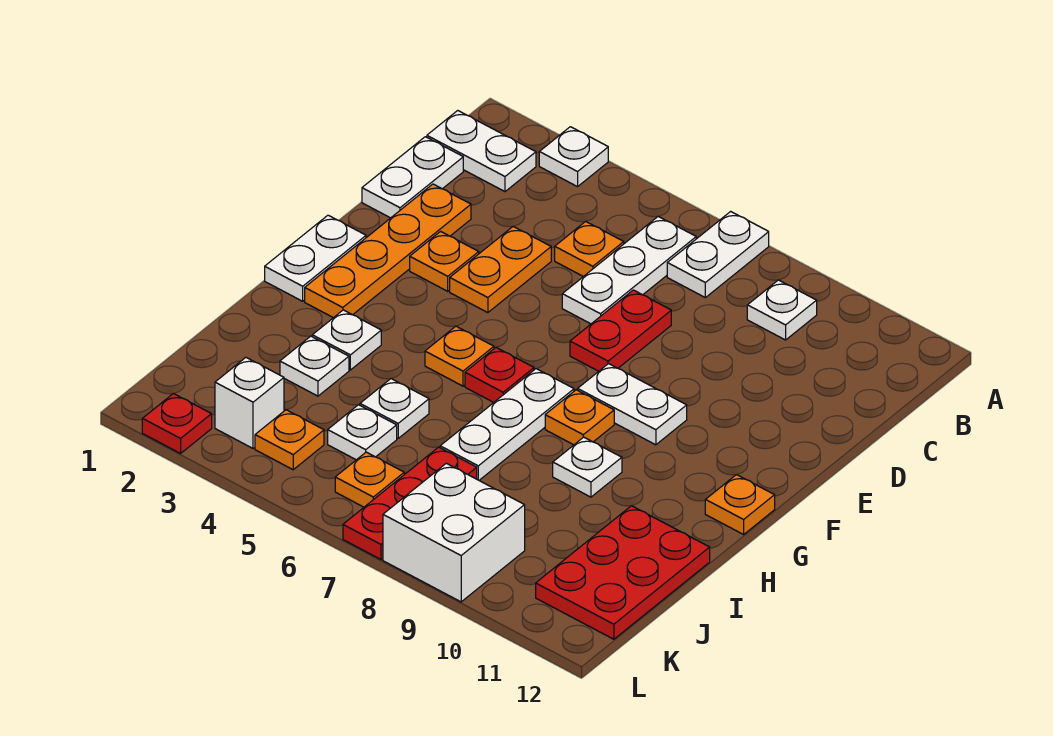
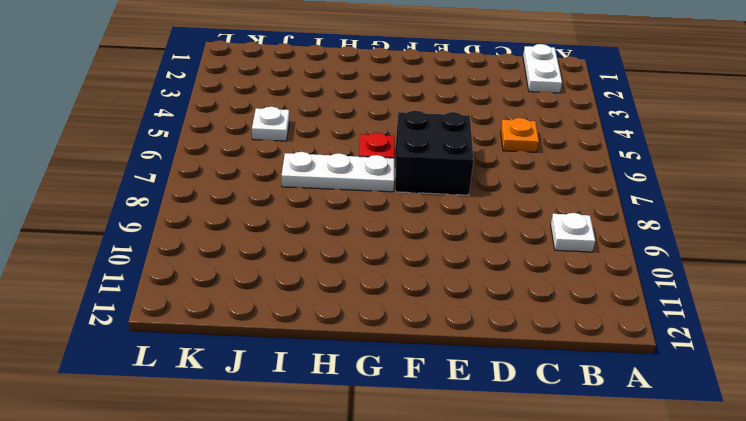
black 2x2 brick [395,110,474,195] -> red 1x2 plate [570,290,671,371]
none -> white 1x1 plate [539,127,608,187]
none -> white 1x2 plate [667,211,769,298]
none -> white 1x3 plate [562,216,696,324]
none -> white 1x2 plate [362,137,463,218]

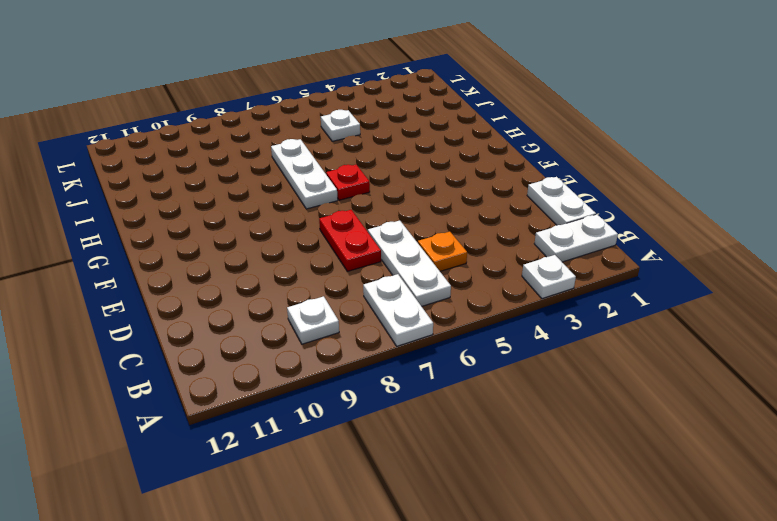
none -> orange 1x4 plate [305,184,471,318]
none -> orange 1x2 plate [450,226,551,313]
none -> orange 1x1 plate [410,231,479,291]
none -> white 1x2 plate [265,215,366,301]

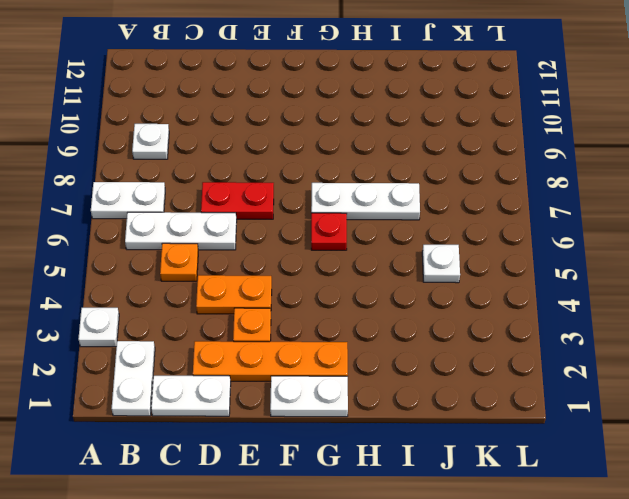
none -> white 1x2 plate [578,364,687,445]
none -> orange 1x1 plate [425,326,494,386]
none -> orange 1x1 plate [545,390,614,445]
none -> orange 1x1 plate [705,475,775,534]

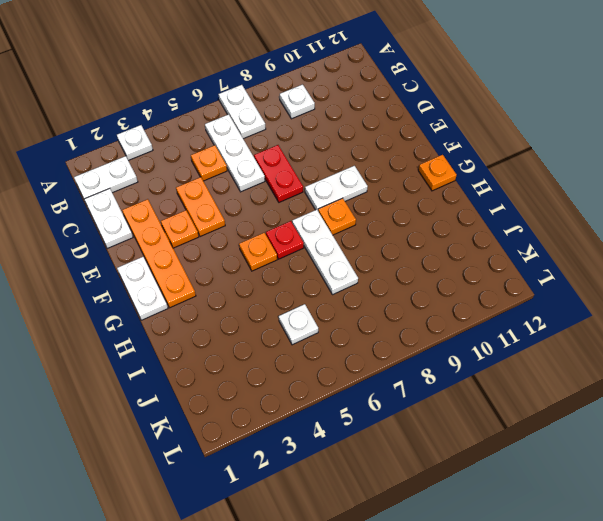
none -> white 1x1 plate [312,310,381,370]
none -> white 1x1 plate [553,437,622,497]
none -> white 1x1 plate [280,336,349,396]
none -> white 1x1 plate [360,379,429,438]

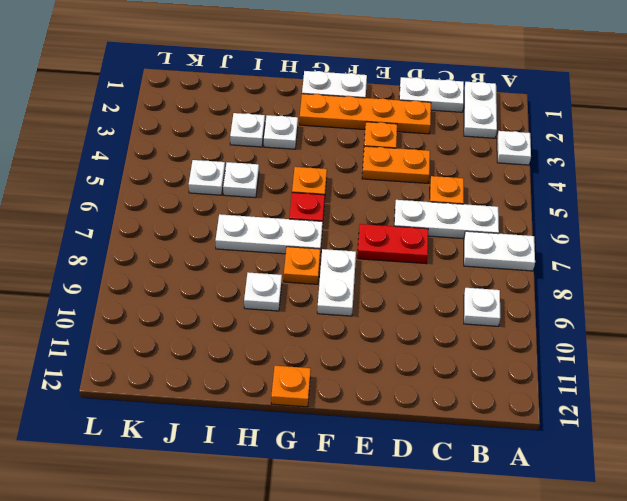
none -> red 2x3 plate [536,506,710,639]
none -> red 1x3 plate [343,447,477,559]
none -> white 1x1 brick [215,358,284,448]
none -> orange 1x1 plate [255,410,324,470]

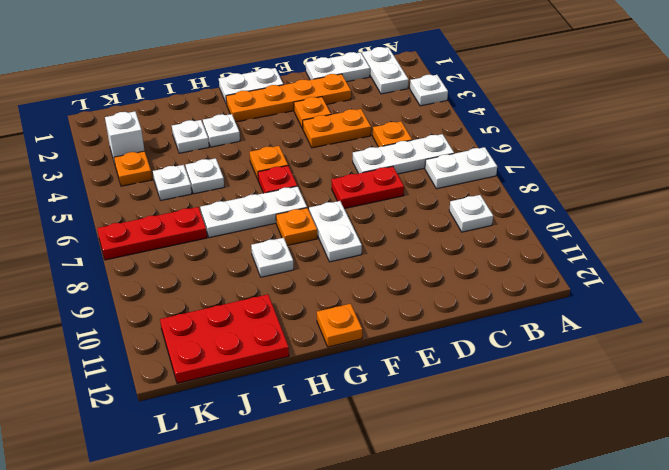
none -> orange 1x1 plate [335,452,404,507]
none -> white 2x2 brick [383,463,525,602]
none -> red 1x1 plate [142,394,212,453]

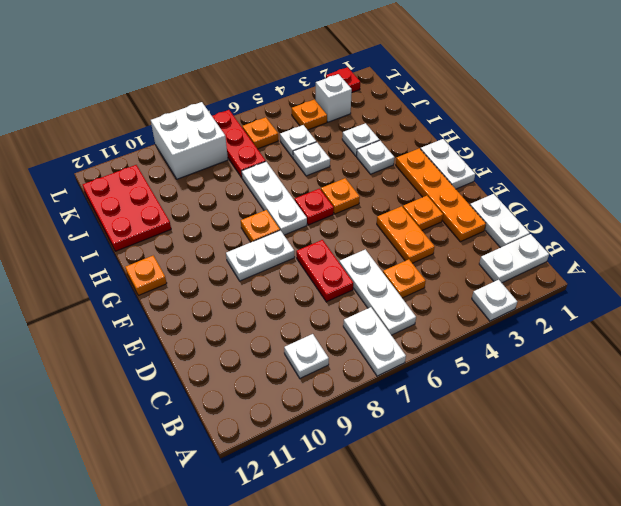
none -> white 1x1 plate [553,437,622,497]

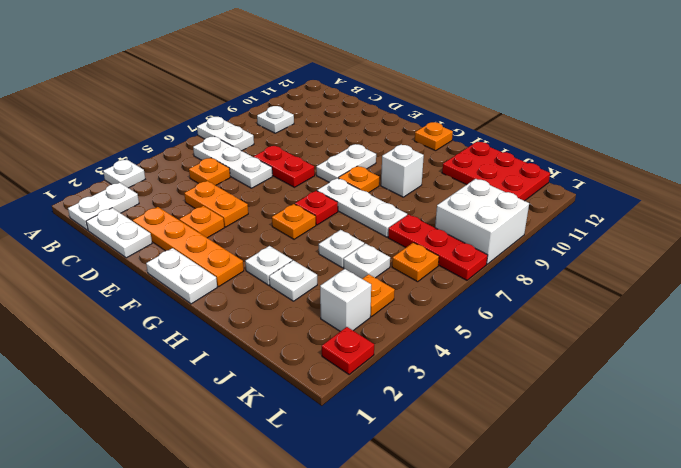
white 1x1 brick [381,145,424,197] -> white 1x1 plate [553,437,622,497]

